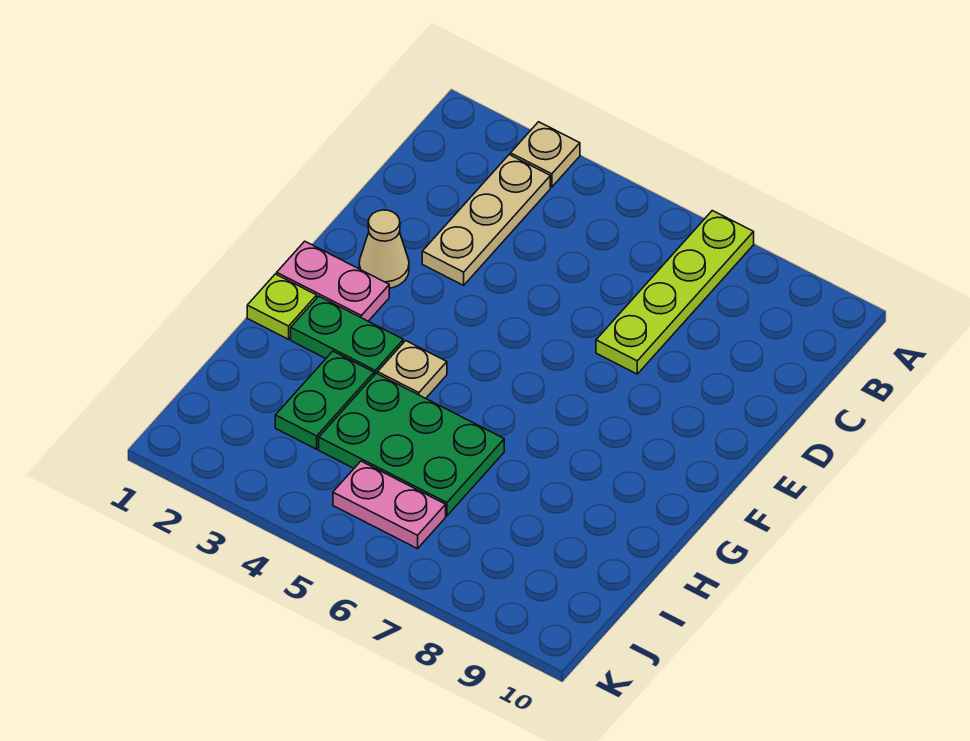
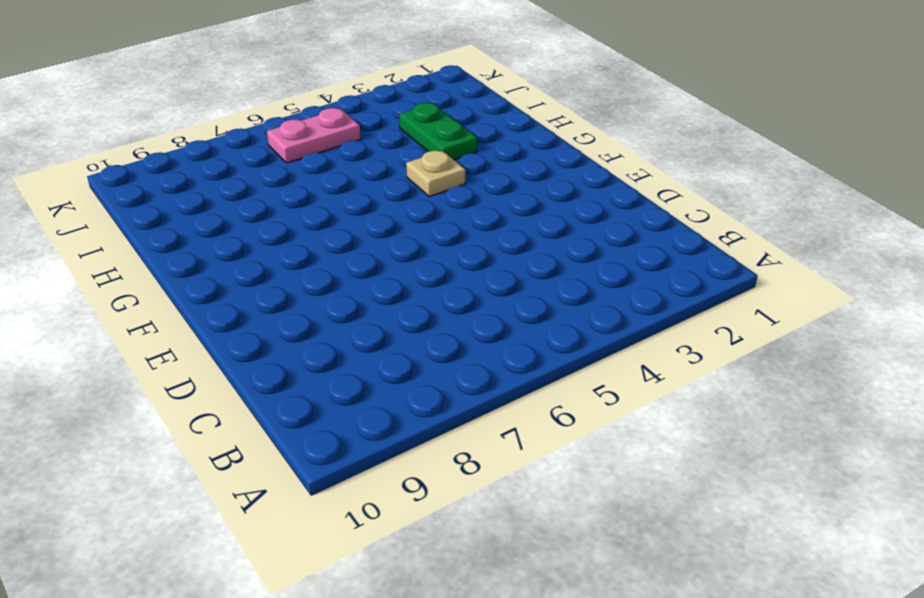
none -> tan 1x1 plate [511,122,580,187]
none -> lime 1x4 plate [596,211,754,374]

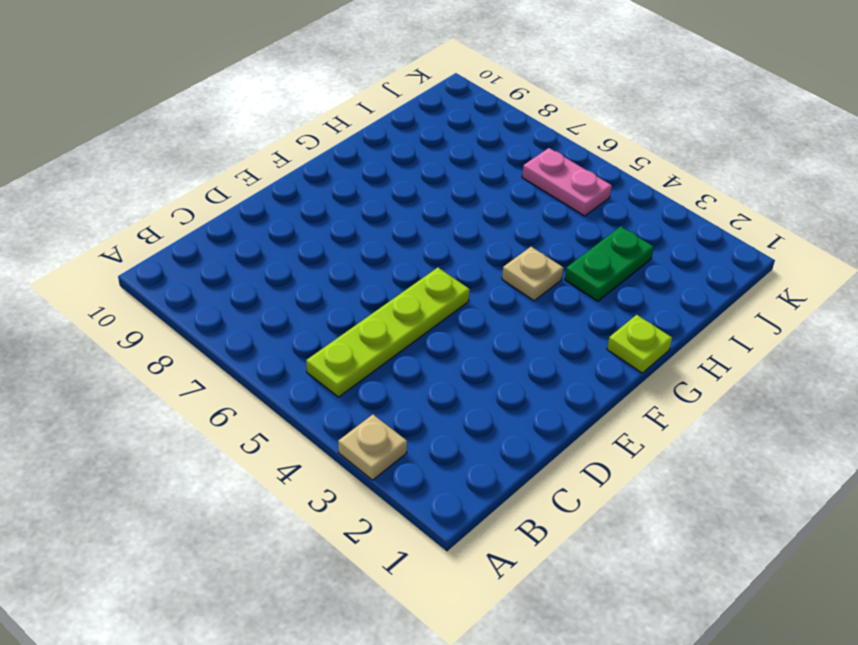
lime 1x4 plate [306,268,470,397] -> lime 1x4 plate moved to [596,211,754,374]
none -> tan 1x3 plate [422,155,550,285]
none -> tan 1x1 cone [359,210,409,288]

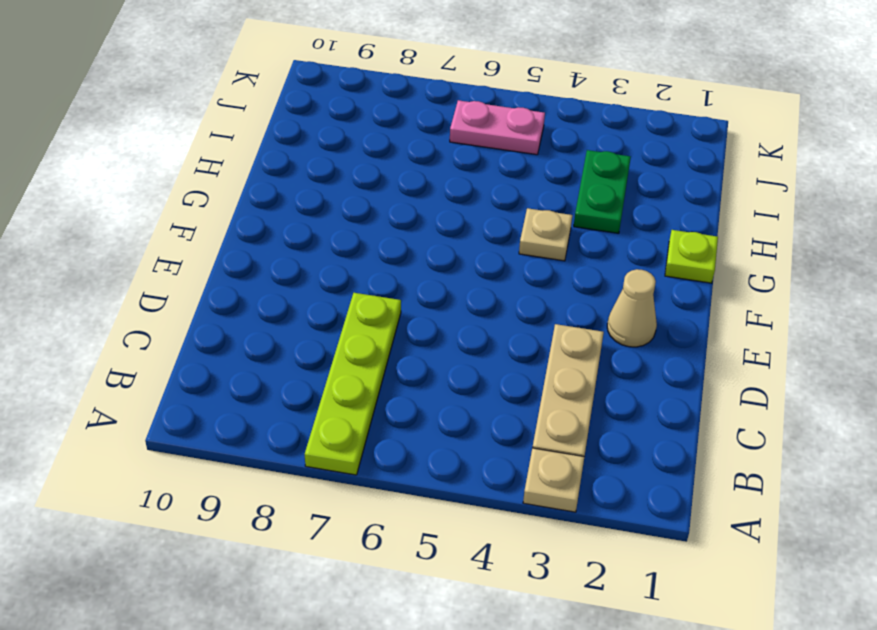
none -> pink 1x2 plate [277,241,389,321]
none -> green 1x2 plate [291,296,403,375]

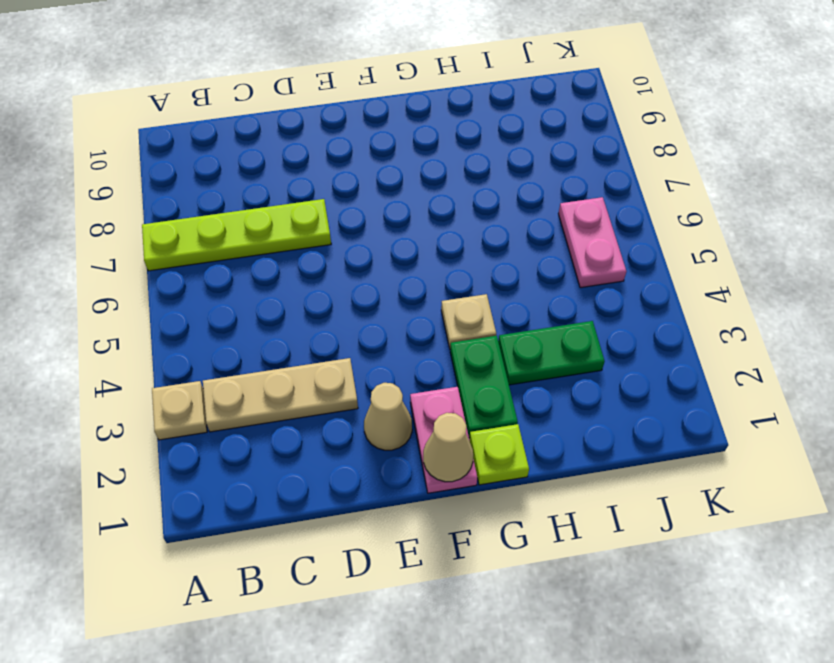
tan 1x1 cone [423,413,473,482] -> none
none -> green 2x3 plate [319,373,504,516]

